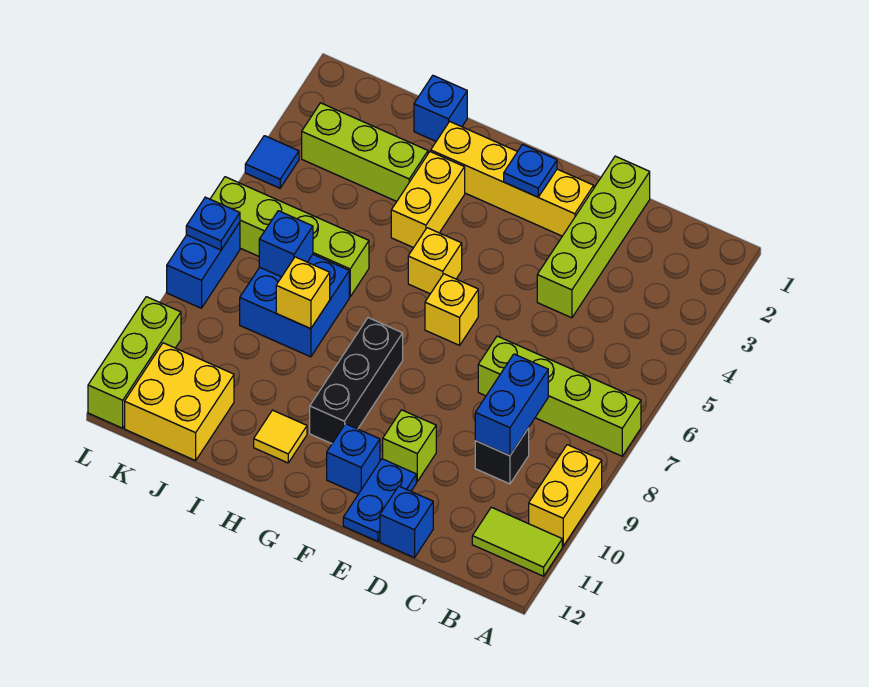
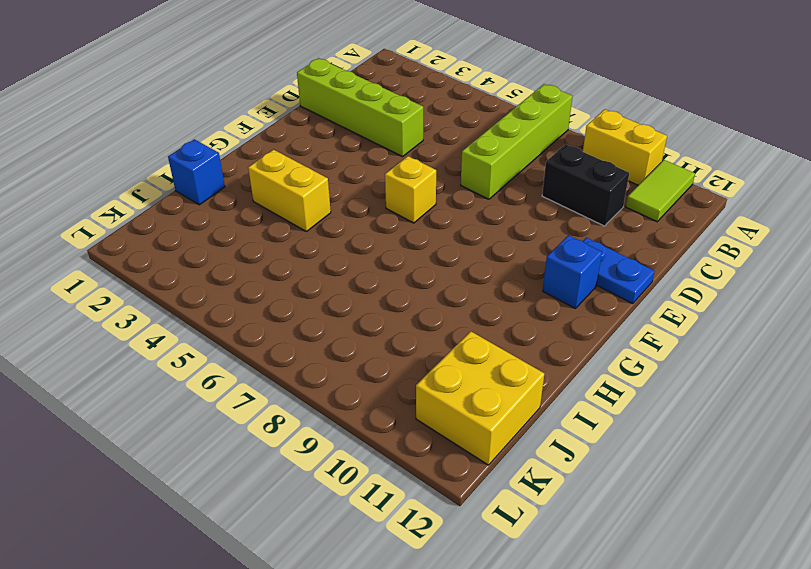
black 1x2 brick [542,144,629,226] -> black 1x1 brick [475,428,529,484]
none -> blue 1x1 brick [380,486,433,558]
none -> yellow 1x4 brick [431,121,594,236]
none -> lime 1x1 brick [383,410,436,481]

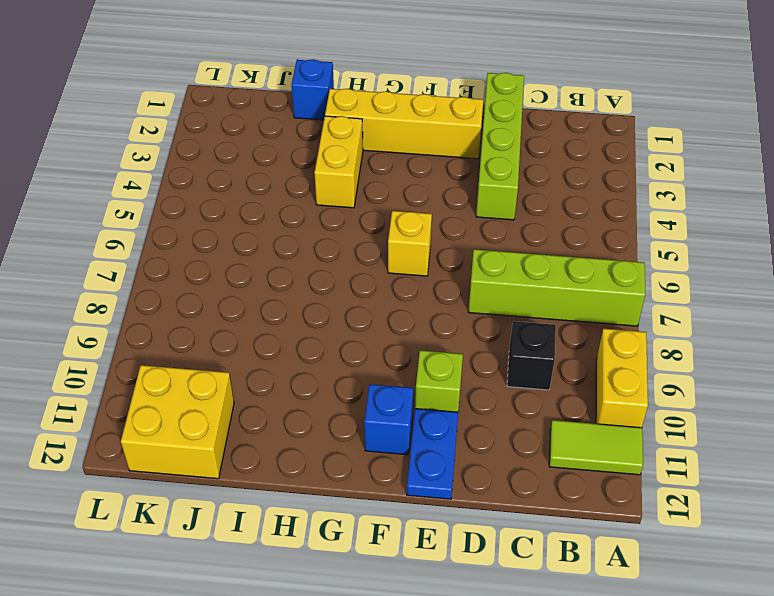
none -> blue 1x1 brick [380,486,433,558]
none -> yellow 1x1 brick [408,228,462,294]
none -> black 1x3 brick [310,318,403,444]

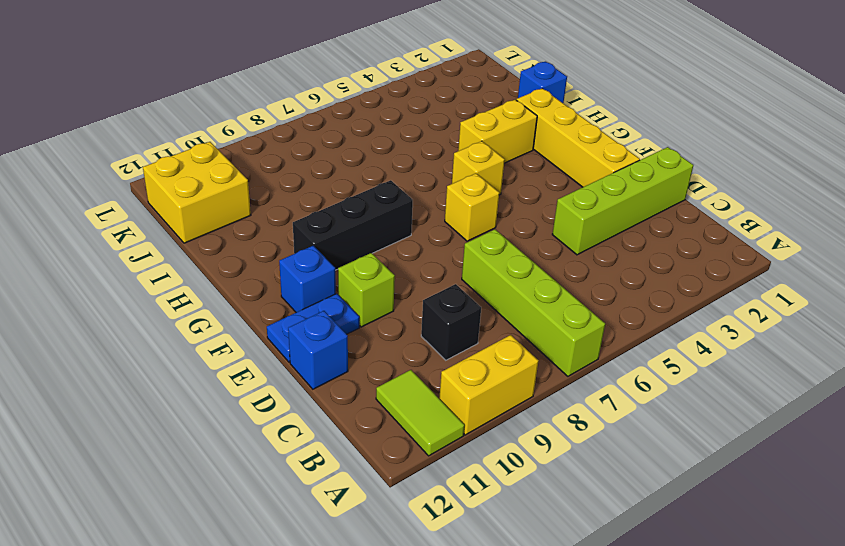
none -> yellow 1x1 tile [254,410,307,463]
none -> lime 1x3 brick [302,103,428,201]
none -> lime 1x4 brick [210,177,369,297]

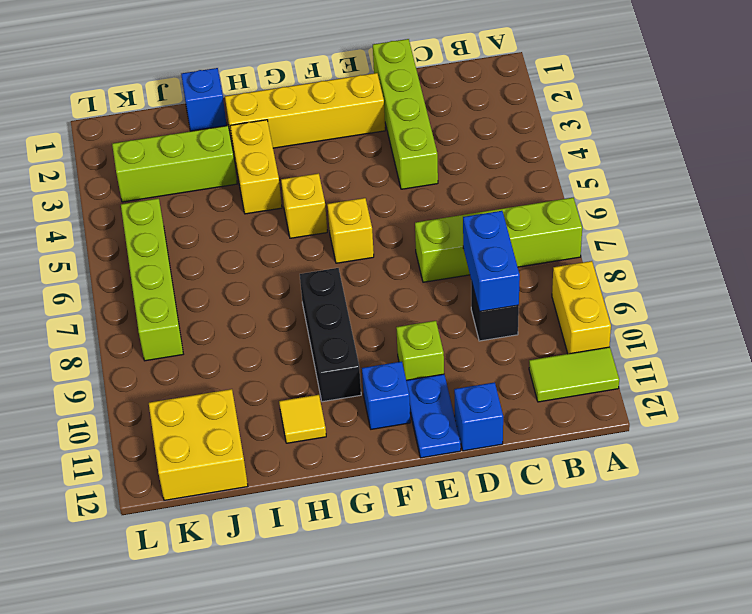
lime 1x4 brick [121,198,183,361] -> lime 1x4 brick turned to [210,177,369,297]
none -> blue 2x2 brick [240,255,349,357]
none -> blue 1x1 tile [245,136,299,188]
none -> blue 1x2 brick [167,222,240,308]

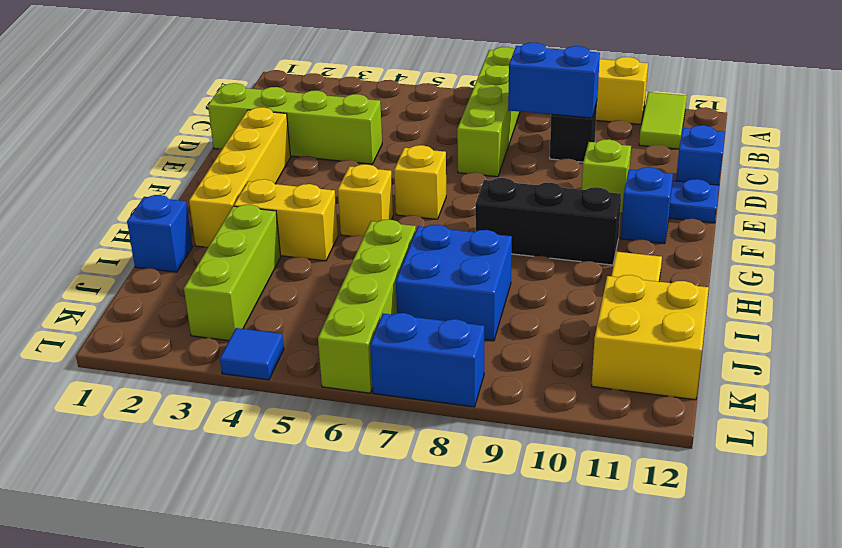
none -> lime 1x3 brick [88,297,181,428]
none -> blue 1x1 plate [504,144,557,197]
none -> yellow 1x1 brick [276,257,330,329]

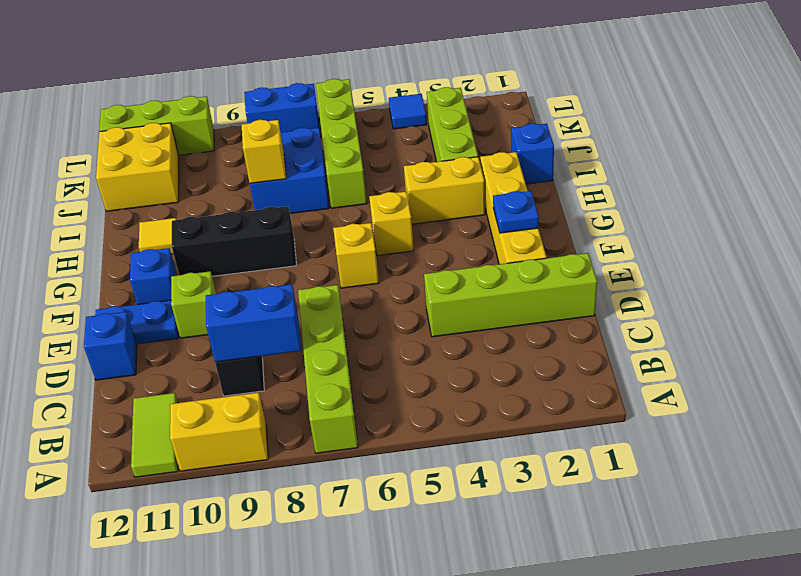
none -> blue 1x1 brick [259,211,313,277]
none -> blue 1x1 plate [186,197,240,250]

